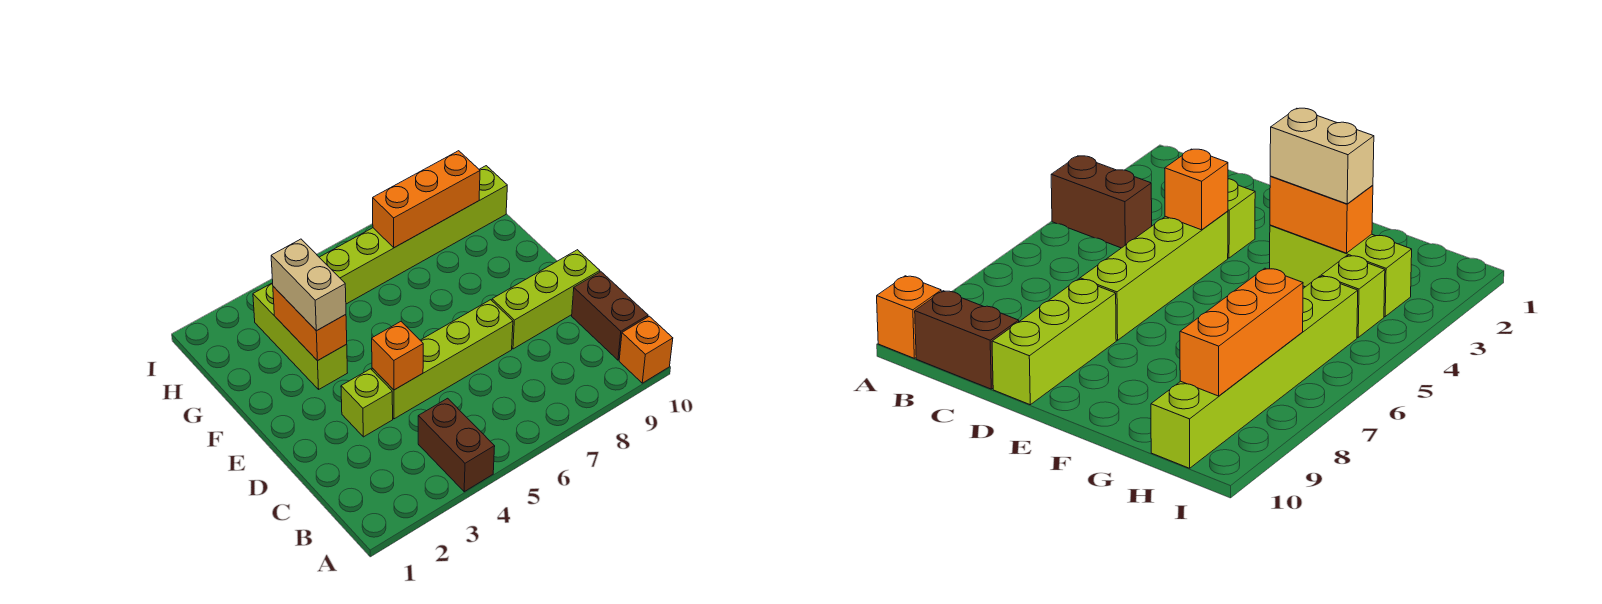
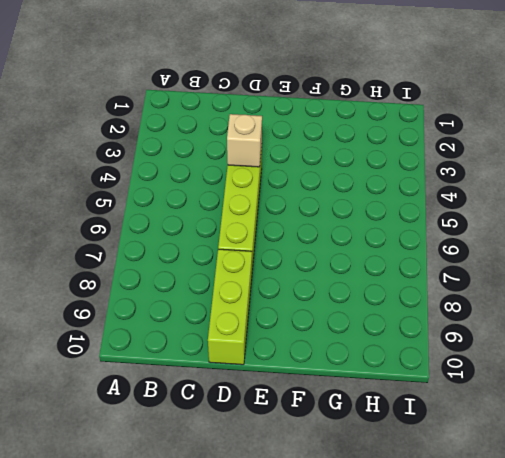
tan 1x1 brick [227,114,262,167] -> orange 1x1 brick [372,322,423,390]
none -> brown 1x2 brick [418,398,495,492]
none -> orange 1x1 brick [619,316,673,383]
none -> brown 1x2 brick [572,272,648,360]

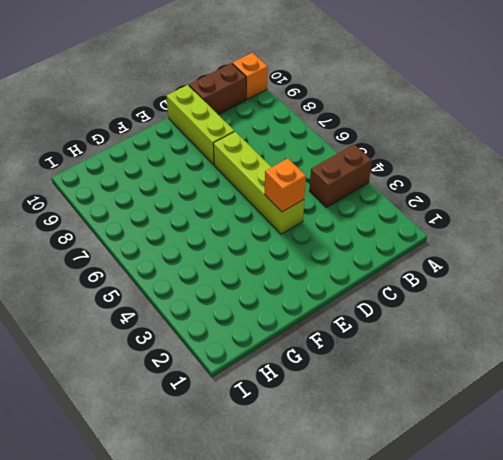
none -> lime 1x1 brick [341,369,393,437]
none -> lime 1x3 brick [253,283,347,389]
none -> lime 1x1 brick [1321,256,1385,337]

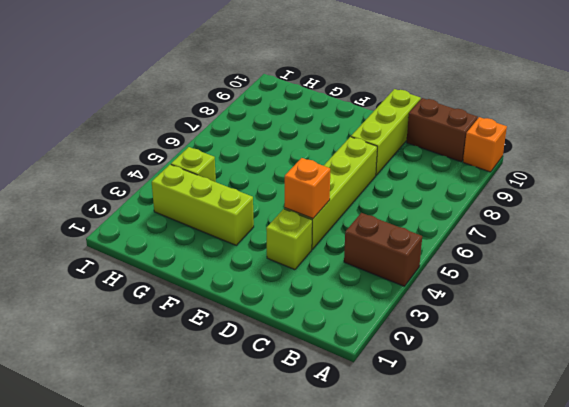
none -> lime 1x6 brick [319,166,507,304]
none -> orange 1x2 brick [273,286,347,361]
none -> orange 1x3 brick [373,151,480,248]

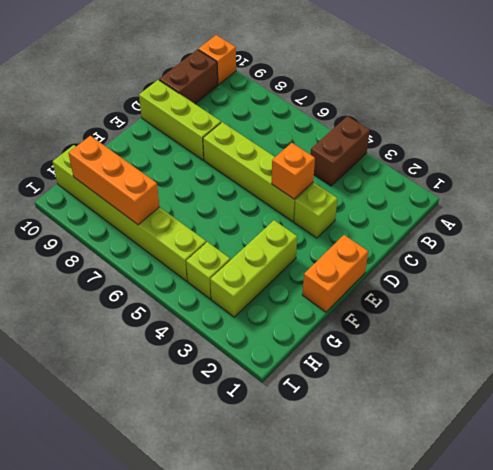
orange 1x2 brick [302,235,368,312] -> orange 1x2 brick moved to [273,286,347,361]
none -> tan 1x2 brick [271,239,346,331]

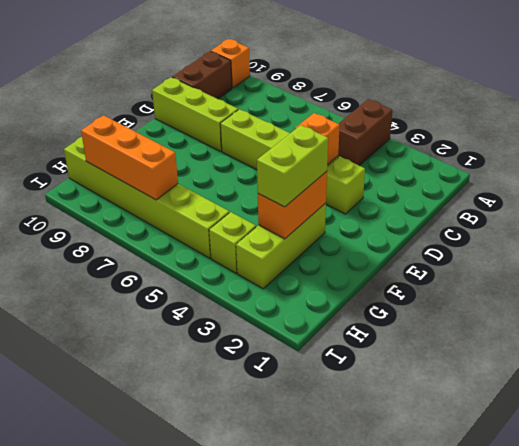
lime 1x2 brick [257,125,328,207] -> tan 1x2 brick [271,239,346,331]

